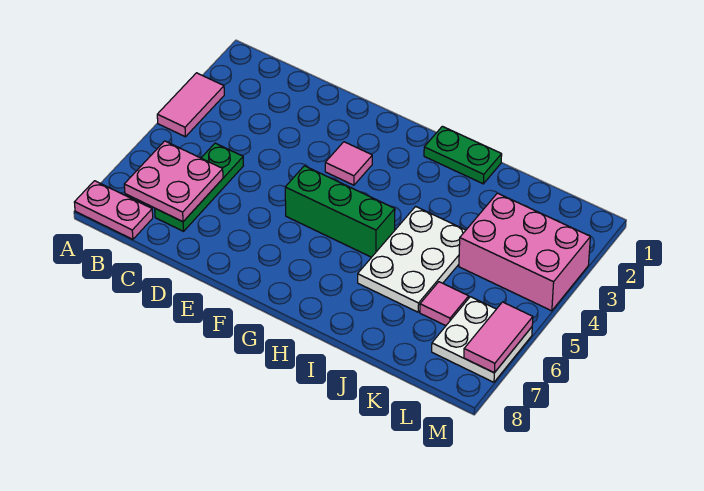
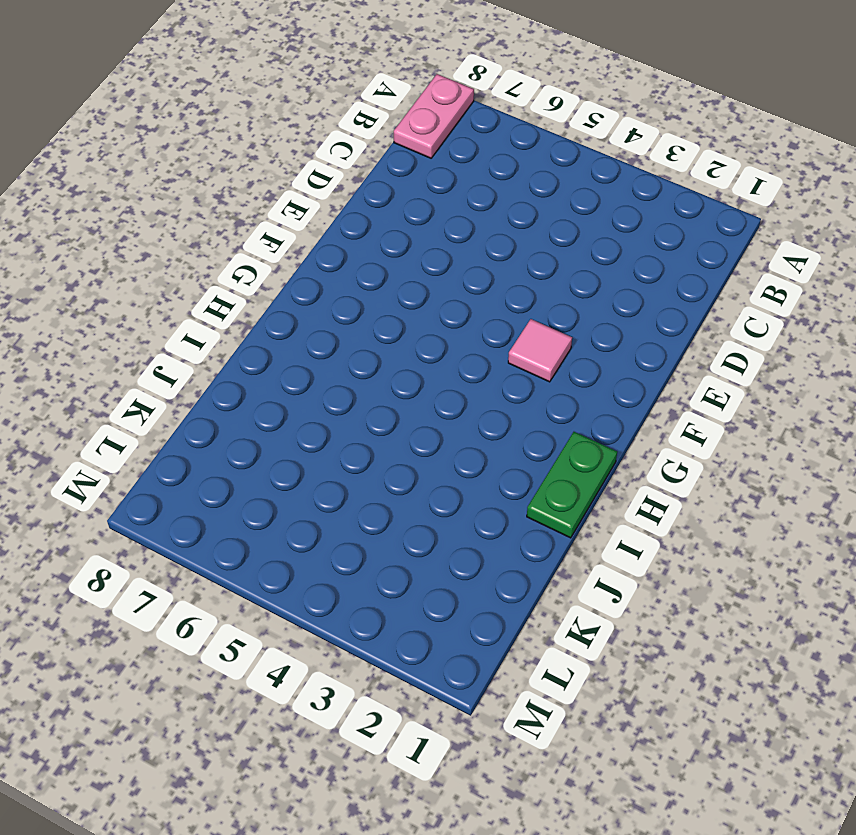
none -> pink 1x2 tile [157,73,224,137]
none -> green 1x3 plate [155,143,243,231]
none -> green 1x3 brick [285,166,395,257]

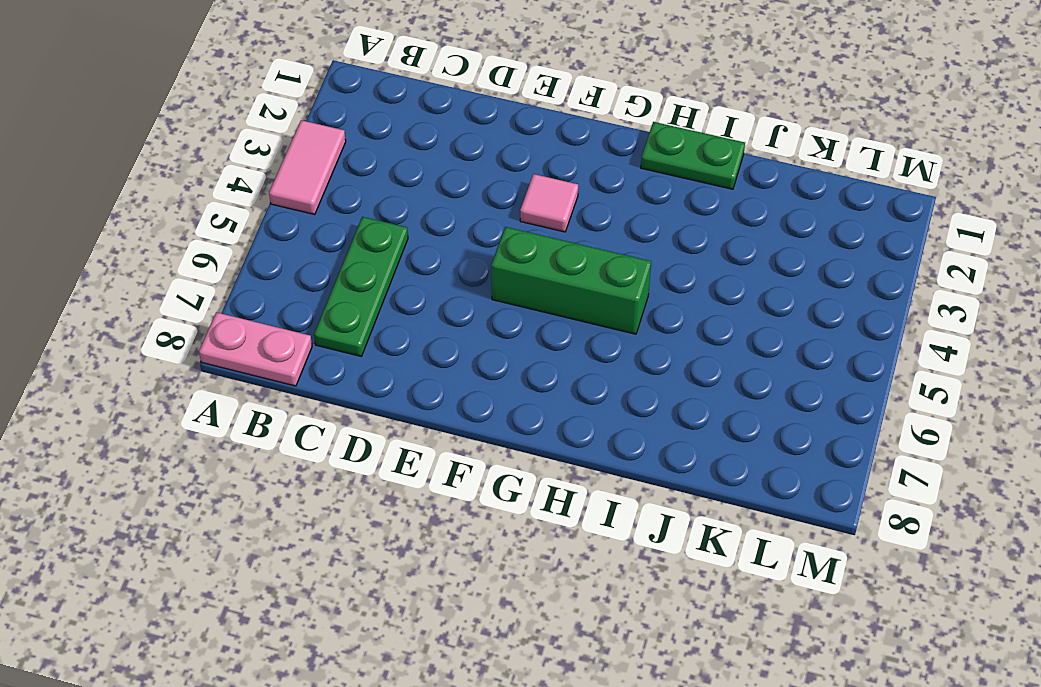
none -> white 2x3 plate [358,207,466,312]
none -> pink 2x3 brick [459,193,590,311]
none -> pink 1x1 tile [420,282,469,326]

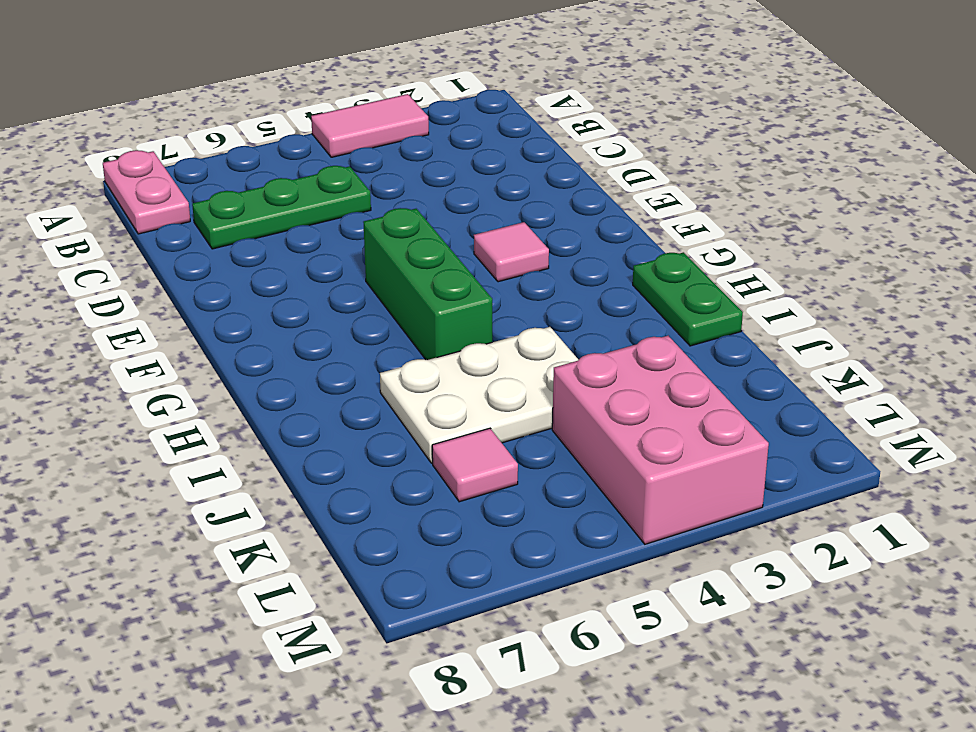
none -> white 2x2 plate [432,297,532,382]
none -> pink 2x2 plate [124,141,223,222]
none -> pink 1x2 tile [464,302,533,373]

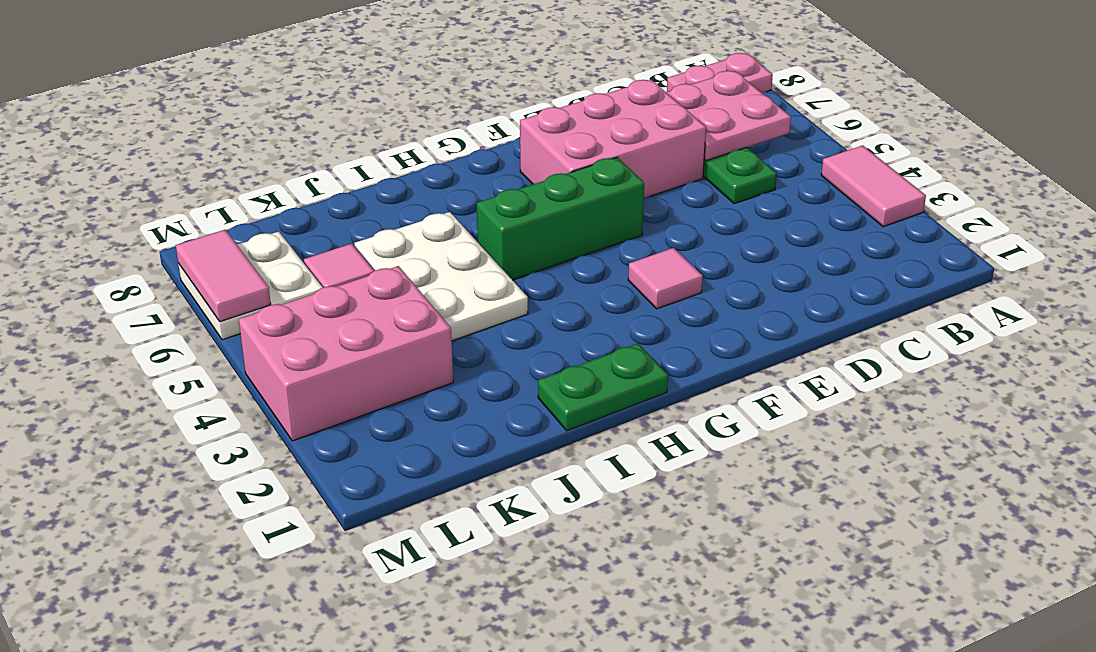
pink 2x3 brick [520,80,706,198] -> none

